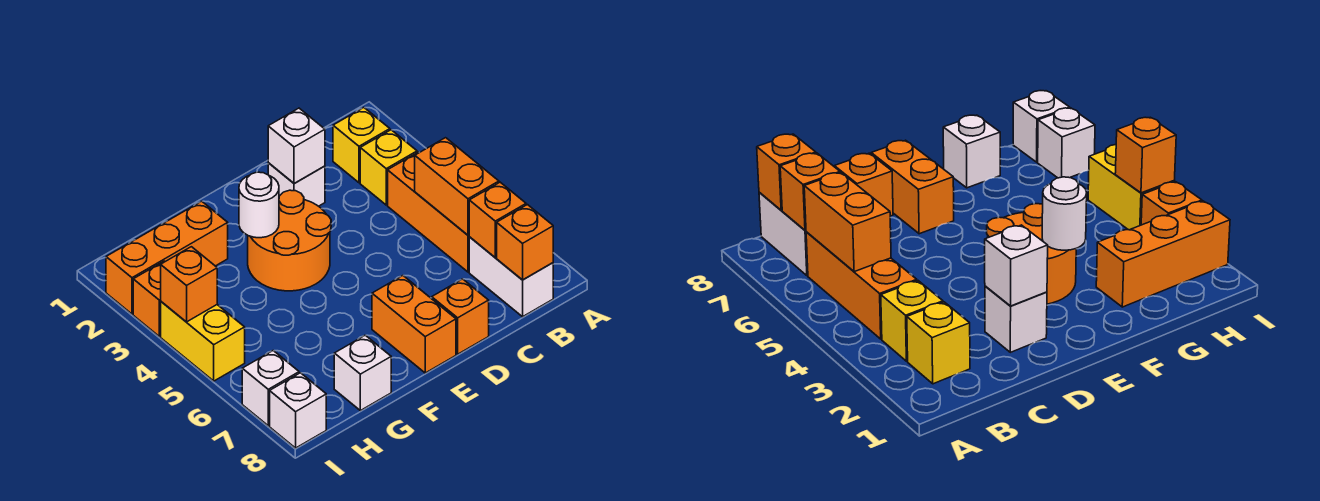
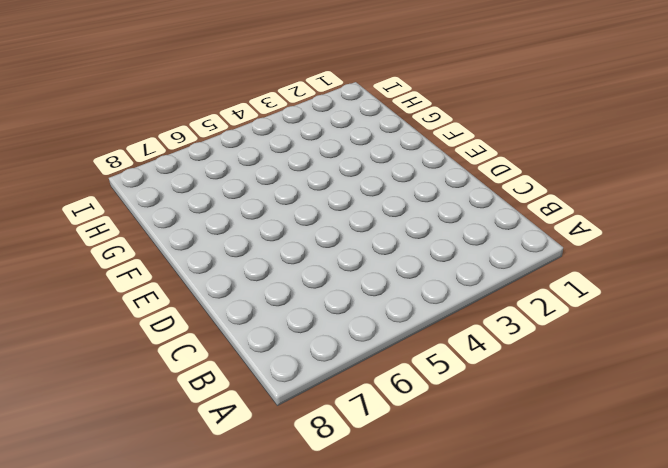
none -> yellow 1x1 brick [333,108,390,183]
none -> yellow 1x1 brick [360,130,417,205]
none -> orange 1x3 brick [388,152,469,272]

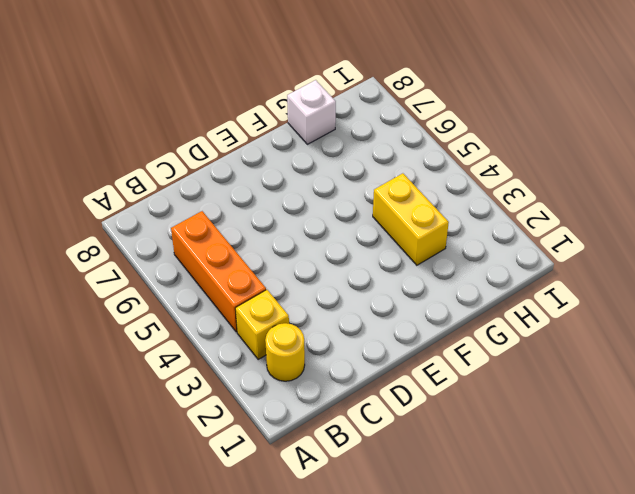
yellow 1x1 round brick [265,323,305,381] -> yellow 1x1 brick [333,108,390,183]
yellow 1x2 brick [373,173,449,265] -> yellow 1x2 brick moved to [161,302,245,381]
none -> white 1x2 brick [469,237,553,317]
none -> white 1x1 brick [268,163,325,206]
none -> orange 1x1 brick [432,279,489,354]

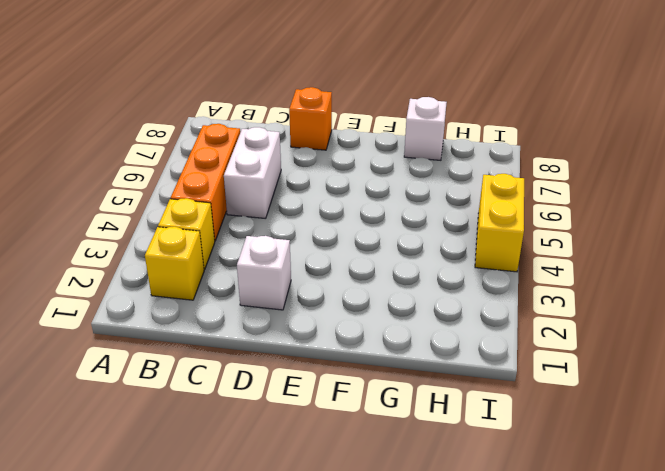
white 1x2 brick [224,127,281,219] -> white 1x2 brick moved to [469,237,553,317]
none -> orange 2x2 round brick [248,190,331,291]
none -> orange 1x2 brick [372,276,456,373]
none -> orange 1x3 brick [106,201,228,314]

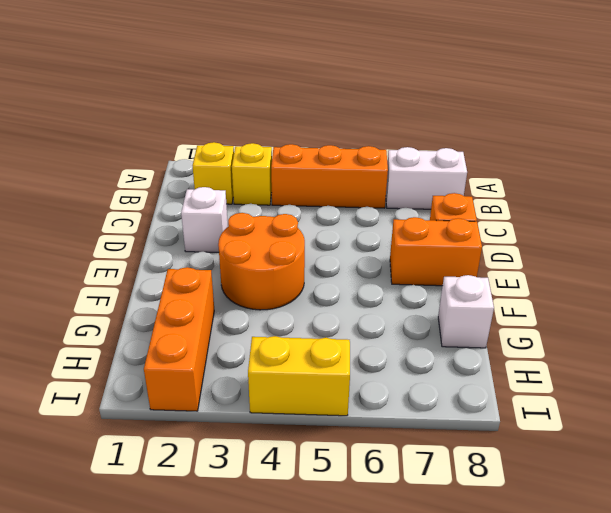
none -> orange 1x1 brick [133,261,165,336]
none -> white 1x1 brick [242,351,299,426]
none -> white 1x1 brick [270,373,326,448]

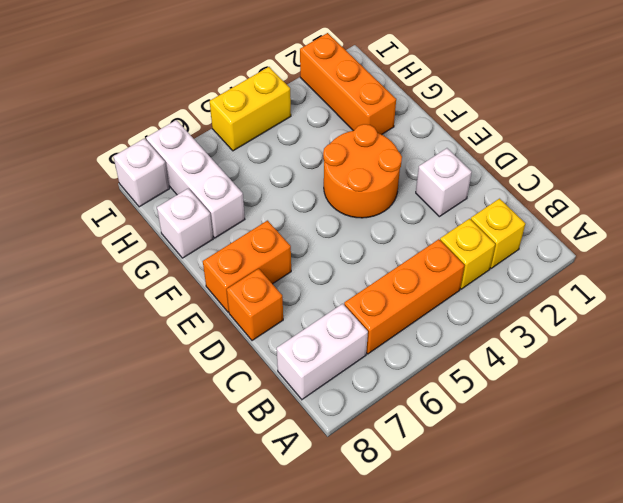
white 1x3 brick [146,120,245,238] -> white 1x1 brick [242,351,299,426]
none -> orange 1x1 brick [133,261,165,336]
none -> orange 1x2 brick [415,138,499,235]
none -> orange 1x1 brick [469,182,526,257]

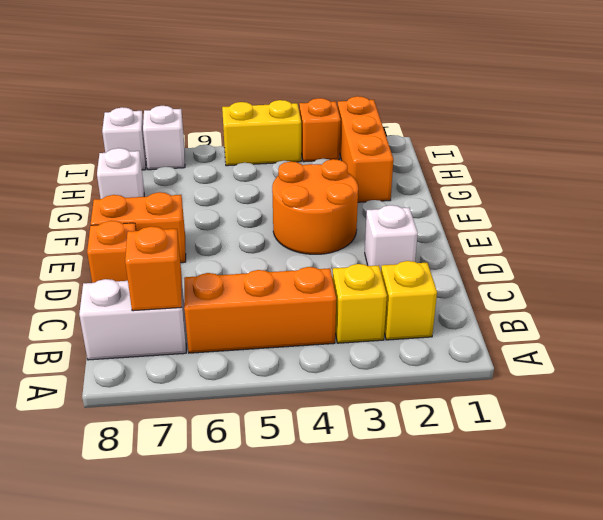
none -> orange 1x2 brick [415,138,499,235]
none -> orange 1x1 brick [497,205,553,280]
none -> white 1x1 brick [268,108,325,184]

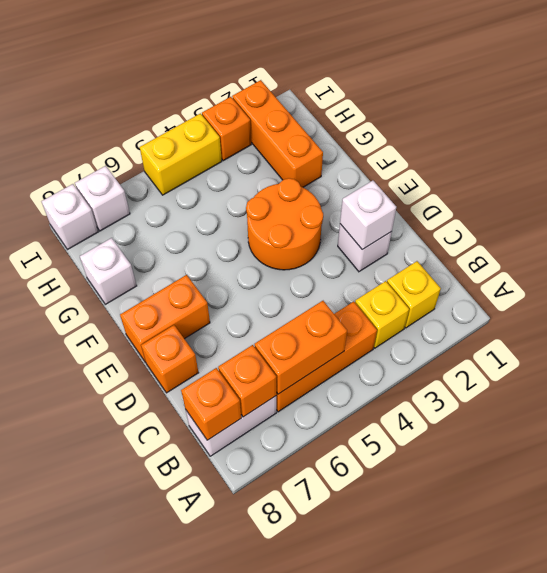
none -> white 1x1 round brick [239,172,279,238]
none -> orange 1x1 brick [161,247,217,322]

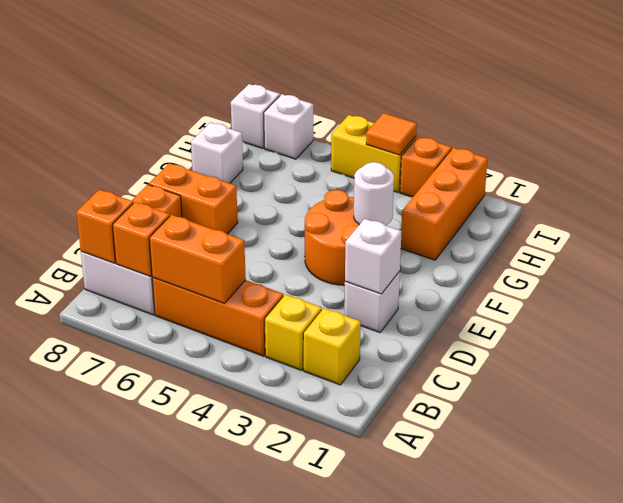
orange 1x1 tile [366,113,417,155] -> orange 1x1 brick [161,247,217,322]

